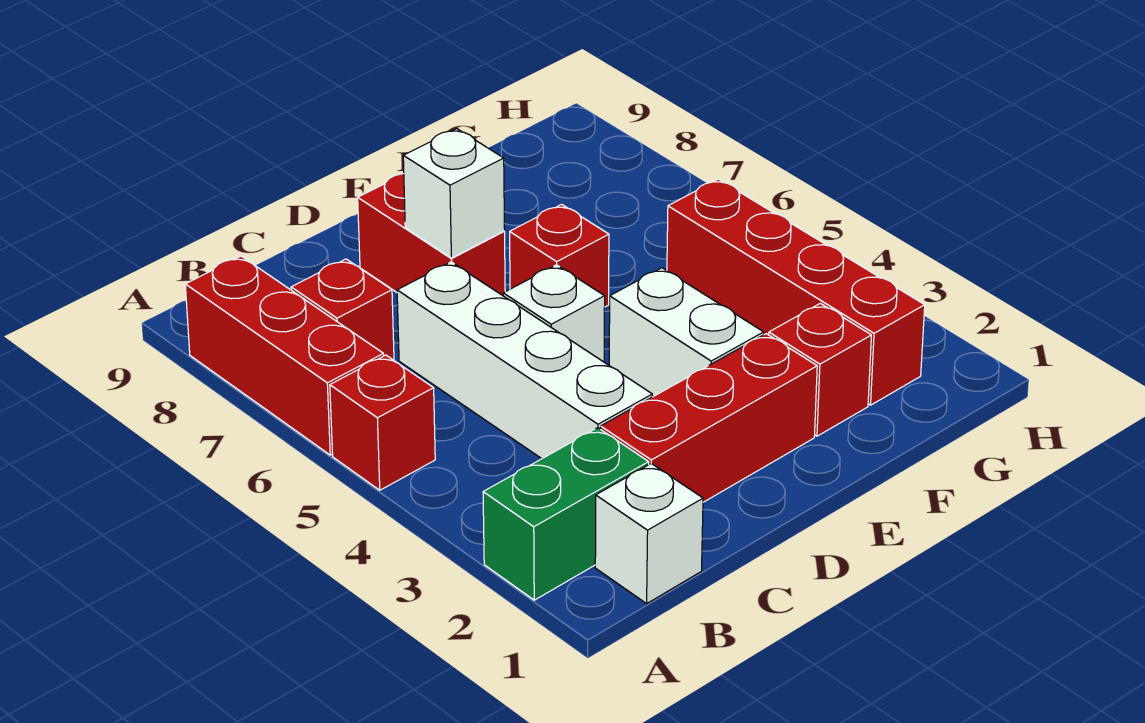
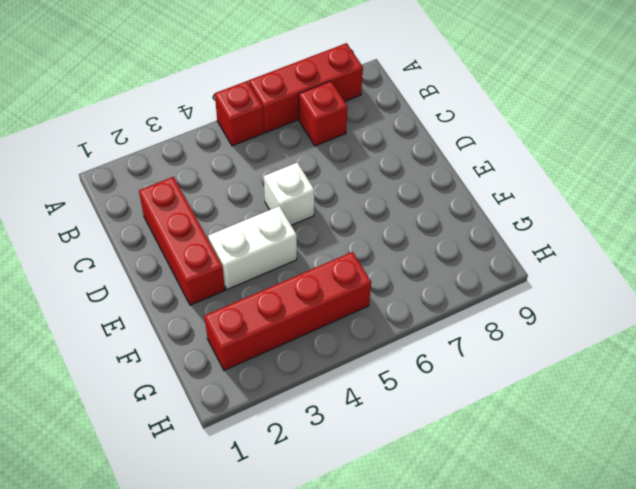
none -> green 1x2 brick [483,428,649,600]
none -> white 1x1 brick [595,464,703,604]
none -> white 1x4 brick [397,262,652,459]

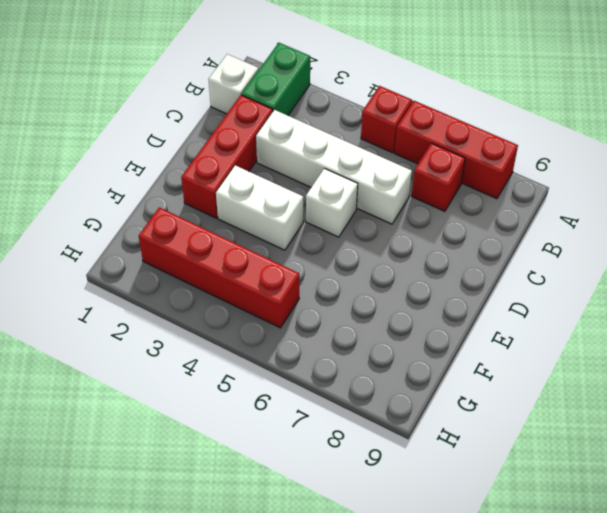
none -> red 1x2 brick [358,174,505,296]
none -> red 1x1 brick [510,204,609,307]
none -> red 1x1 brick [769,303,871,436]

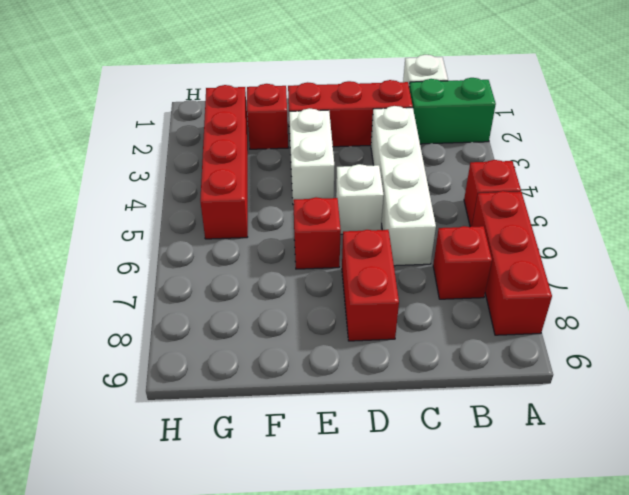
none -> white 1x1 brick [403,129,505,258]

